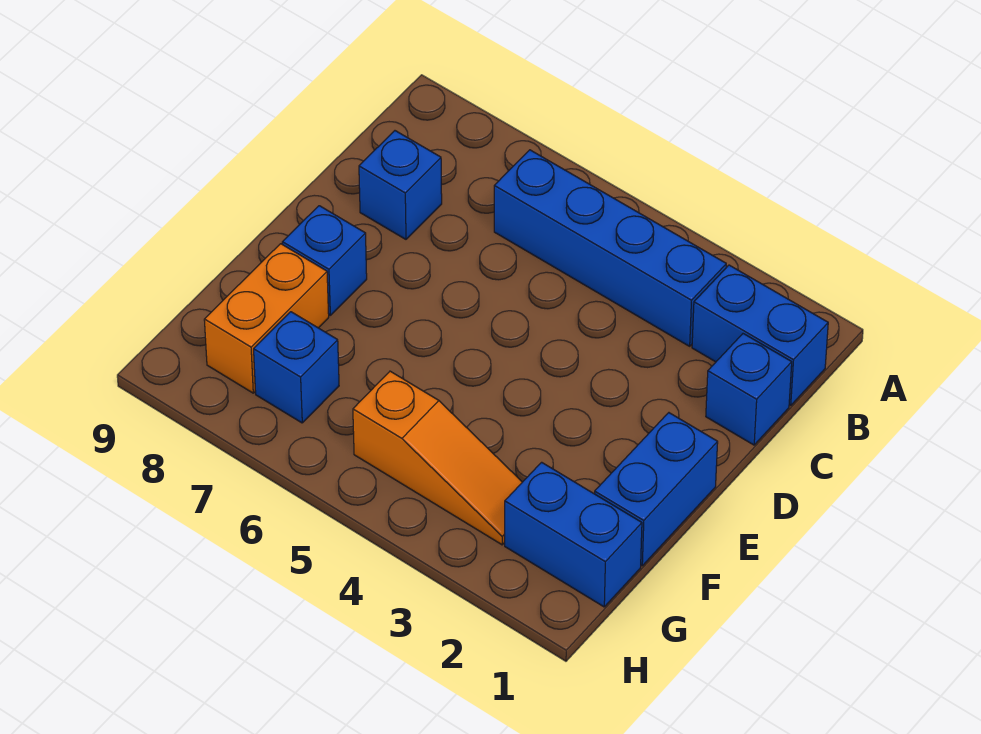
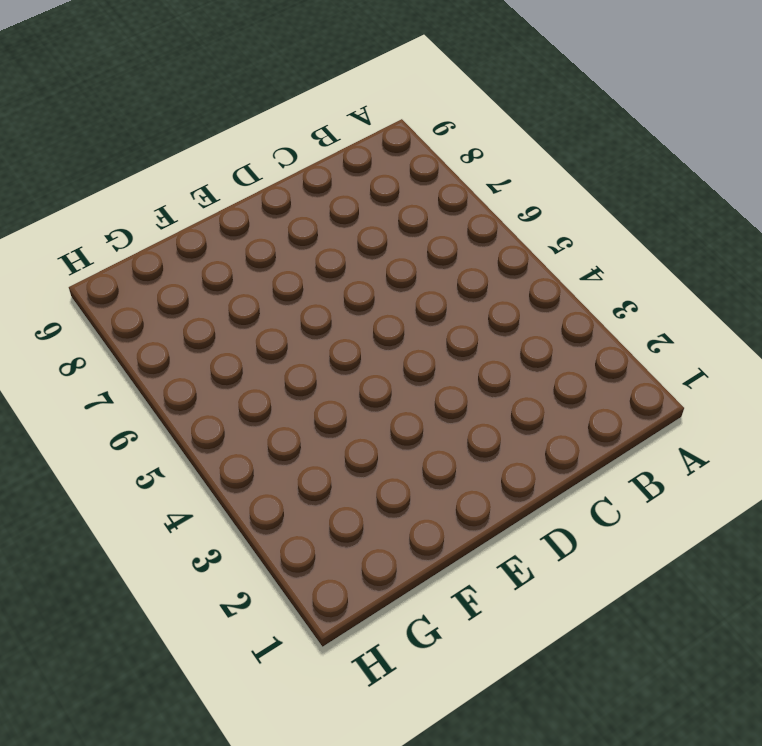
none -> blue 1x2 brick [692,265,828,406]
none -> blue 1x4 brick [494,150,726,346]

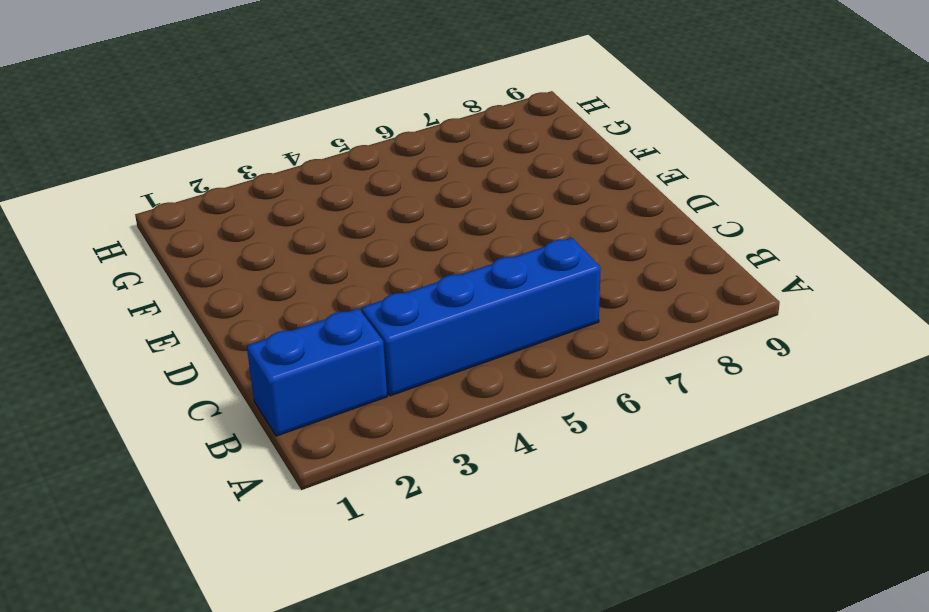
none -> blue 1x1 brick [706,334,792,445]
none -> blue 1x1 brick [359,131,442,239]

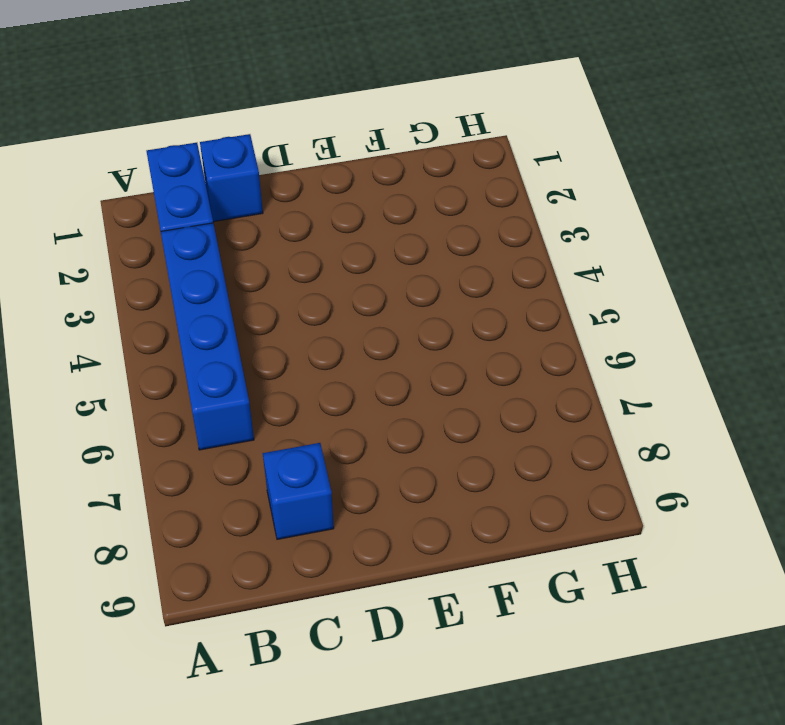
none -> blue 1x2 brick [595,413,718,566]
none -> blue 1x1 brick [282,206,367,315]

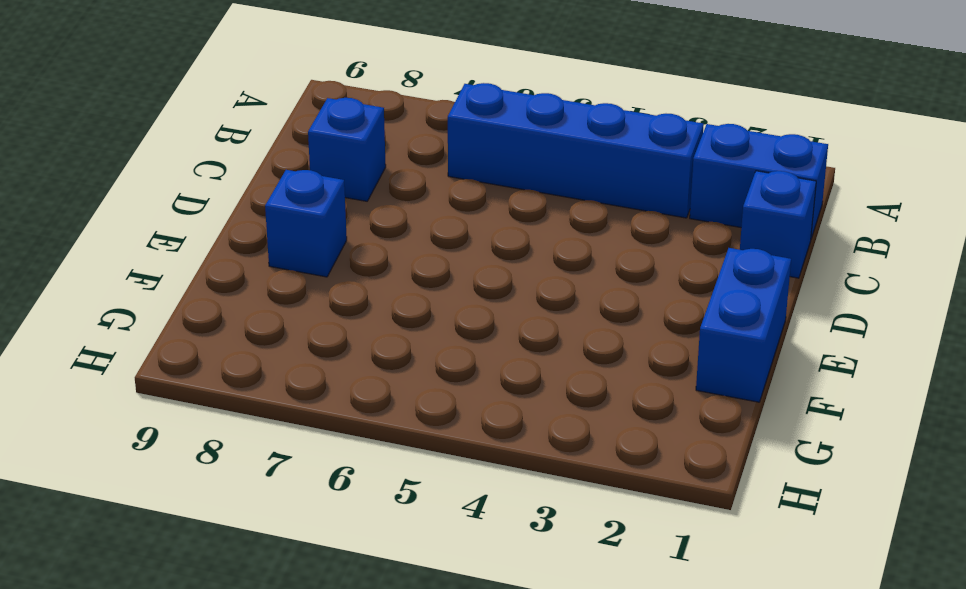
none -> orange 1x2 brick [204,244,329,393]
none -> blue 1x2 brick [505,462,642,607]

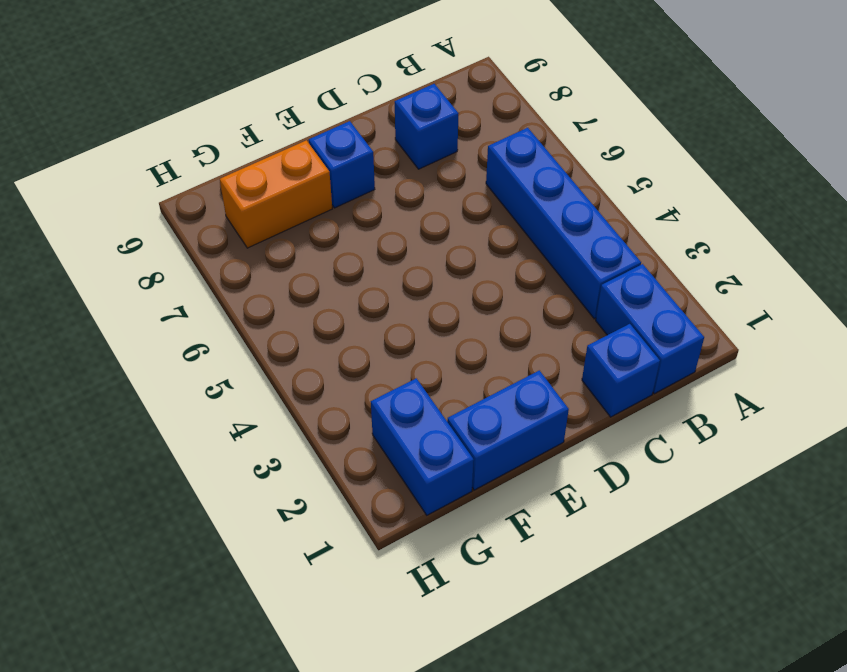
none -> orange 1x3 slope [353,371,522,545]
none -> blue 1x1 brick [254,312,339,423]

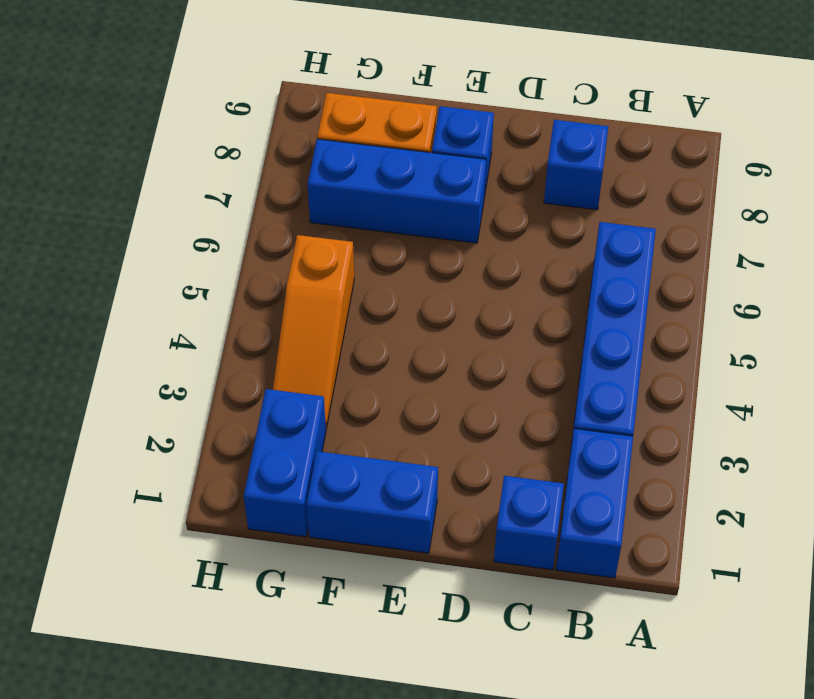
blue 1x3 brick [308,139,486,243] -> blue 1x1 brick [254,312,339,423]

